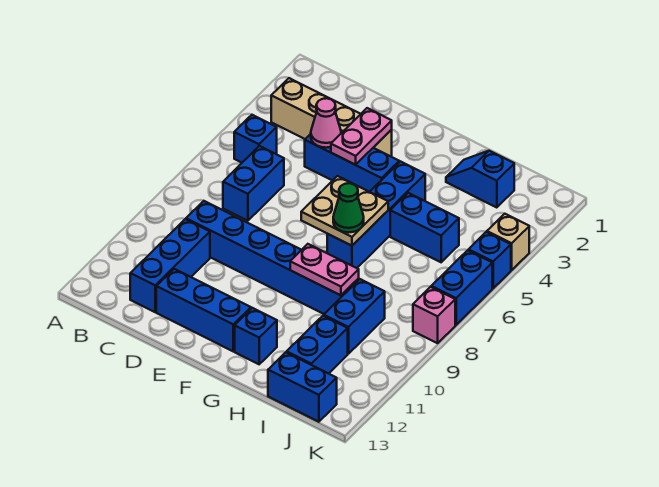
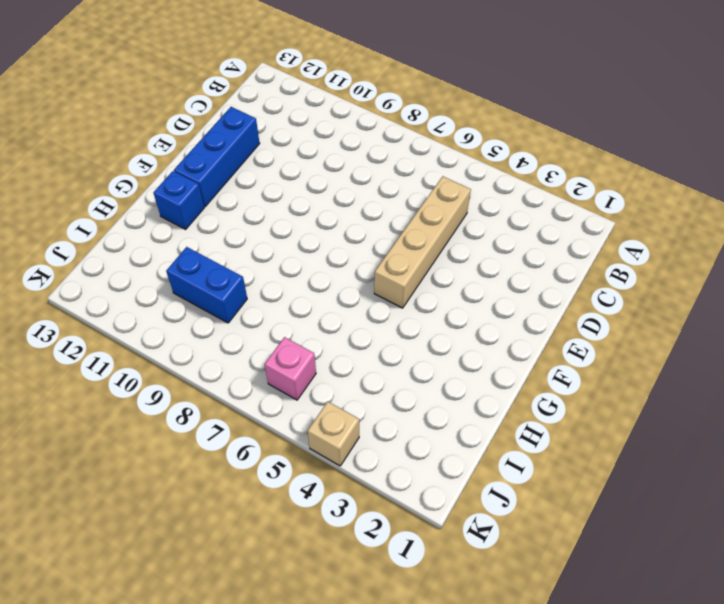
tan 1x4 brick [374,176,471,308] -> tan 1x4 brick moved to [271,78,392,157]
pink 1x1 brick [264,337,316,400] -> pink 1x1 brick moved to [413,287,455,343]
none -> blue 1x1 brick [234,115,277,163]
none -> blue 1x2 brick [223,146,284,221]
none -> blue 1x6 brick [186,201,359,314]

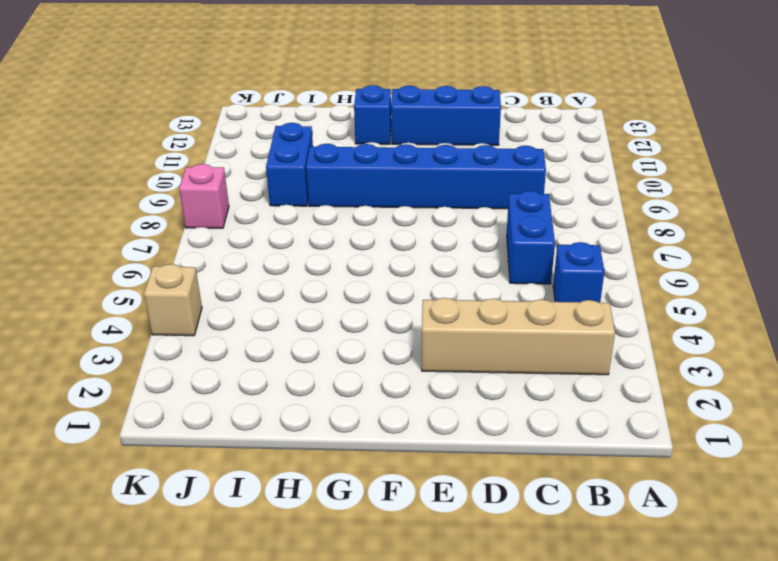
none -> blue 1x3 brick [130,219,210,312]
none -> blue 1x3 brick [305,132,399,192]
none -> blue 1x4 brick [327,161,425,268]

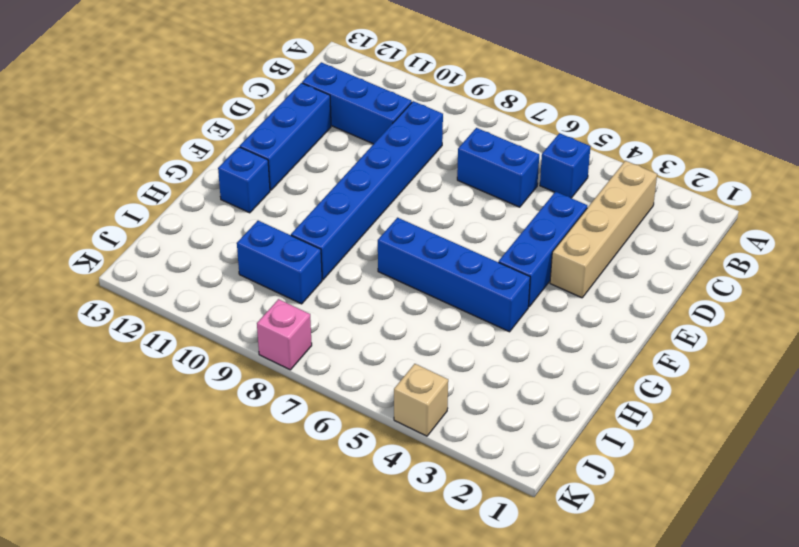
none -> blue 1x2 slope [446,151,514,208]
none -> blue 1x2 brick [390,193,459,262]
none -> blue 1x2 brick [287,316,348,374]

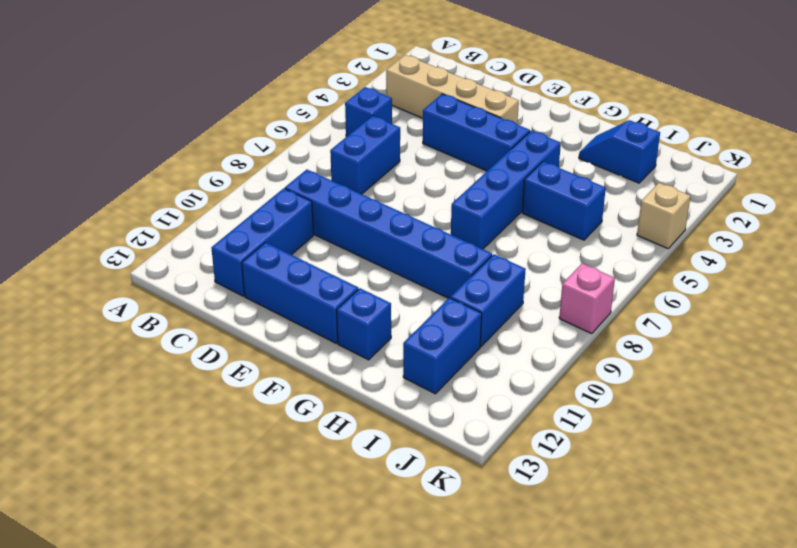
none -> blue 1x2 brick [268,352,337,422]
none -> blue 1x1 brick [468,232,511,288]
none -> blue 1x2 brick [431,250,492,325]

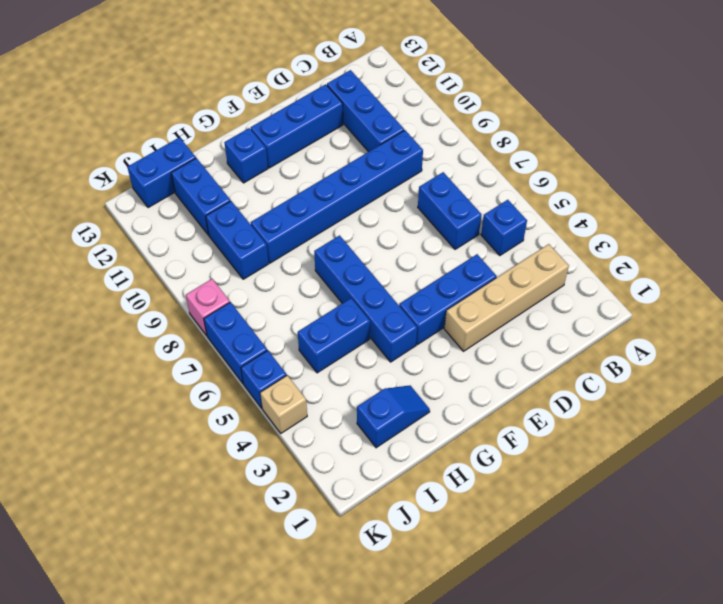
none -> pink 1x1 cone [311,98,341,148]
none -> pink 1x2 plate [331,108,392,165]
none -> tan 2x2 plate [301,176,388,246]

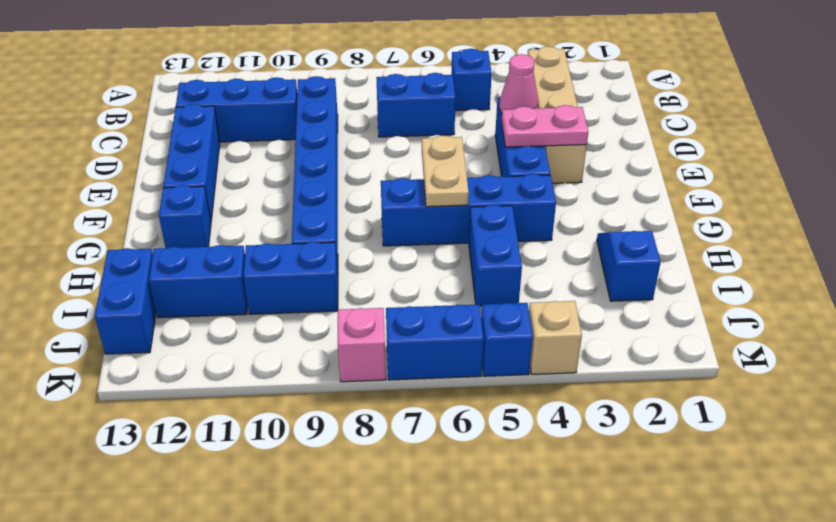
tan 1x2 plate [422,135,469,207] -> tan 2x2 plate [301,176,388,246]
none -> pink 1x2 plate [290,244,359,295]
none -> green 1x1 cone [333,183,364,233]

